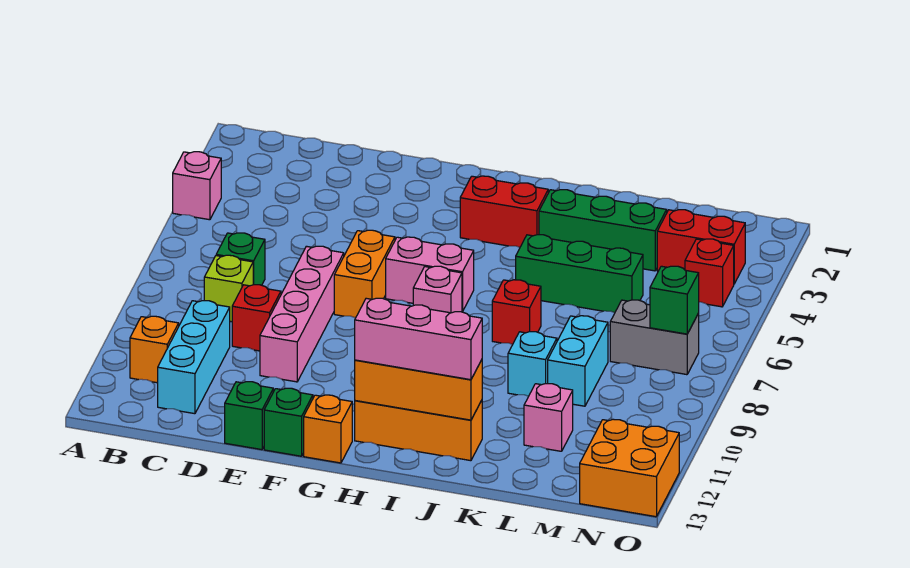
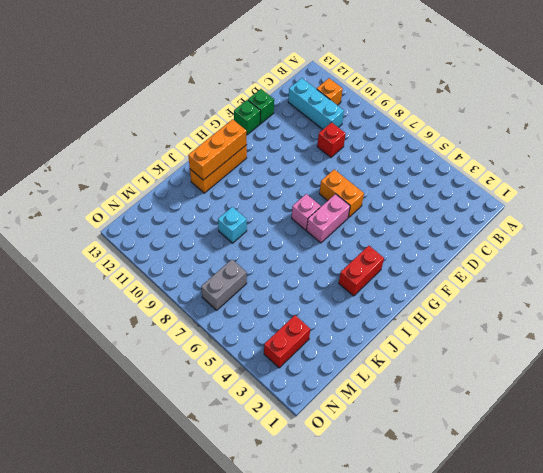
none -> pink 1x1 brick [173,152,221,220]
none -> green 1x1 brick [216,233,265,285]
none -> lime 1x1 brick [204,255,254,322]

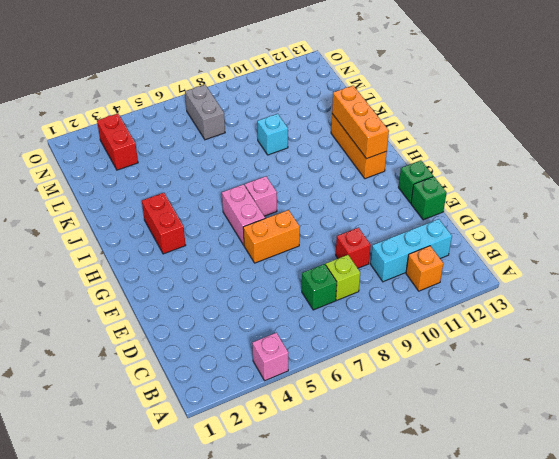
none -> pink 1x4 brick [260,246,344,382]
none -> orange 1x1 brick [304,395,352,463]
none -> green 1x3 brick [539,190,667,271]

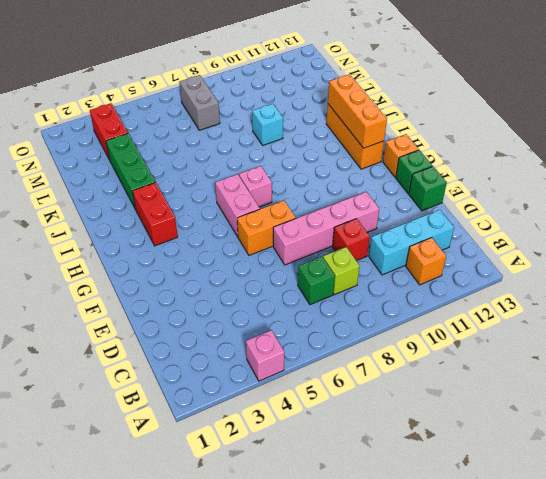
none -> green 1x3 brick [516,235,643,313]
none -> red 1x1 brick [492,280,541,344]
none -> cyan 1x2 brick [548,316,608,406]

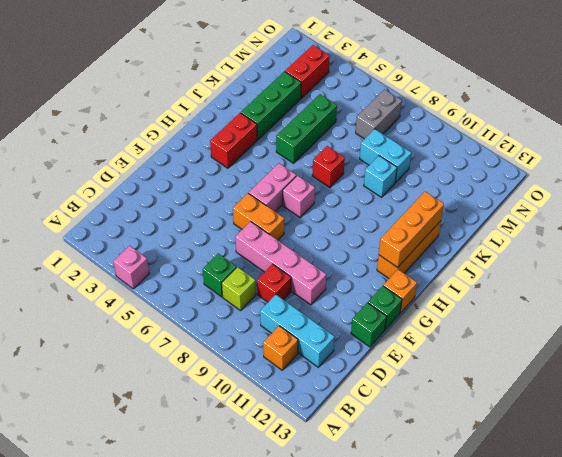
none -> pink 1x1 brick [524,384,573,451]
none -> red 1x1 brick [685,239,734,307]
none -> orange 2x2 brick [580,419,679,517]

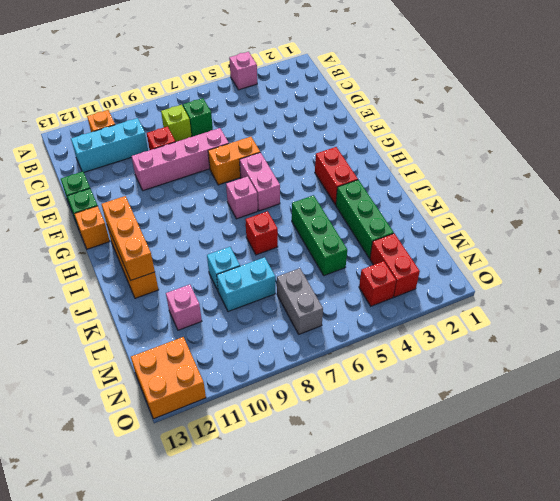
none -> green 1x1 brick [650,266,699,334]
none -> pink 1x3 brick [355,298,482,380]

